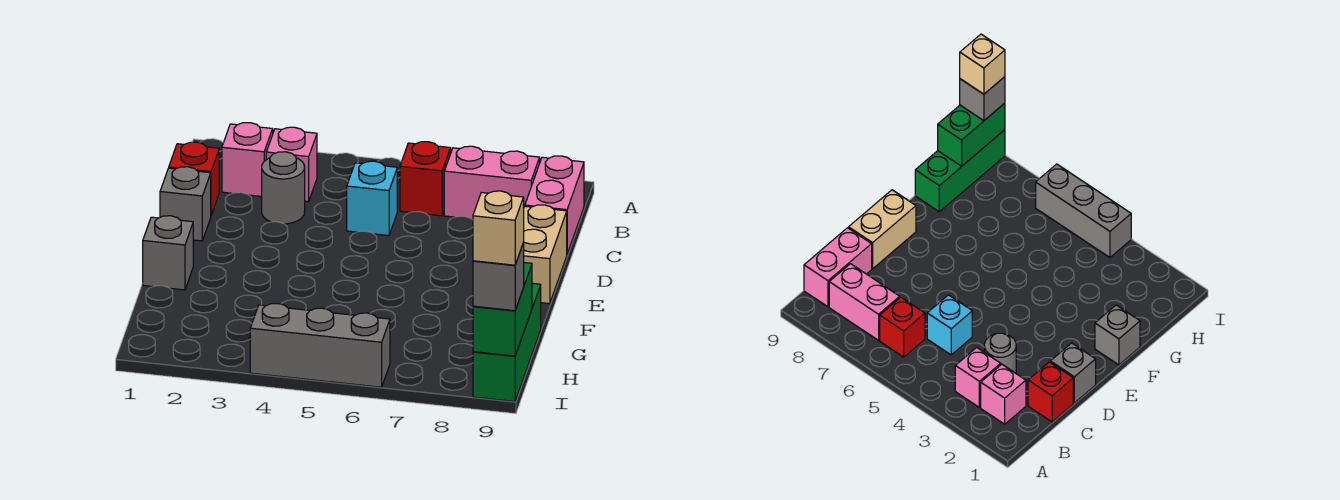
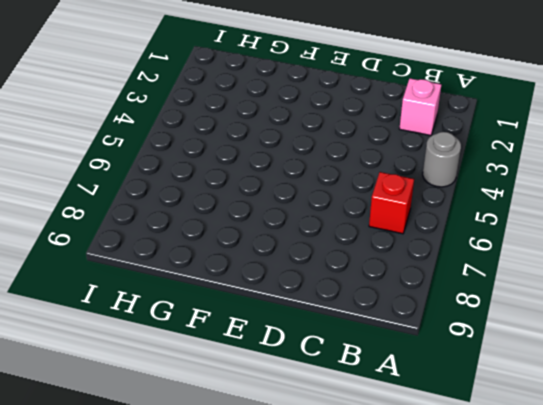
grey 1x1 round brick [423,132,461,187] -> grey 1x1 round brick moved to [262,152,305,224]
none -> pink 1x1 brick [266,127,317,202]
none -> pink 1x2 brick [444,146,540,219]
none -> pink 1x2 brick [525,156,584,254]

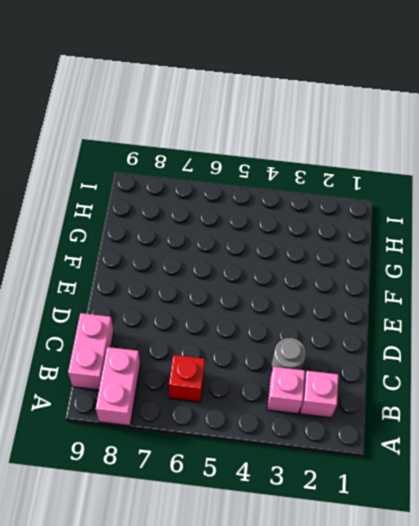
pink 1x2 brick [96,347,140,426] -> pink 1x2 brick turned to [444,146,540,219]
none -> red 1x1 brick [169,142,219,216]
none -> cyan 1x1 brick [347,161,397,236]
none -> grey 1x1 brick [160,167,211,241]

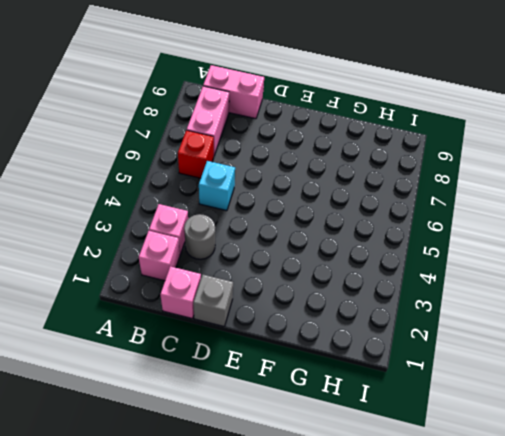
pink 1x1 brick [160,266,201,319] -> red 1x1 brick [169,142,219,216]
none -> tan 1x2 brick [523,205,567,304]
none -> grey 1x1 brick [143,216,193,290]
none -> green 1x3 brick [473,283,541,402]

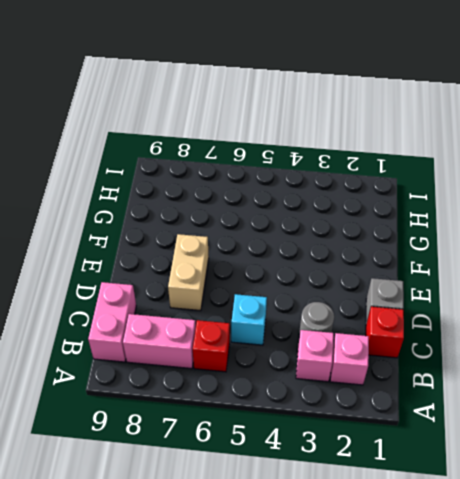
tan 1x2 brick [168,234,209,311] -> tan 1x2 brick moved to [523,205,567,304]
none -> grey 1x1 brick [143,216,193,290]
none -> green 1x3 brick [473,283,541,402]
none -> grey 1x3 brick [250,304,390,387]

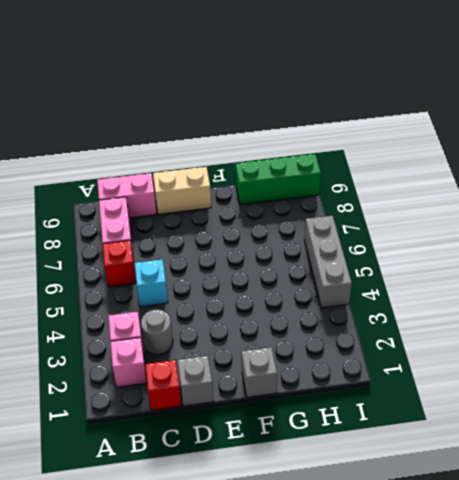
none -> green 1x2 brick [473,263,532,356]
none -> grey 1x1 brick [473,243,524,311]
none -> tan 1x1 brick [473,191,524,265]

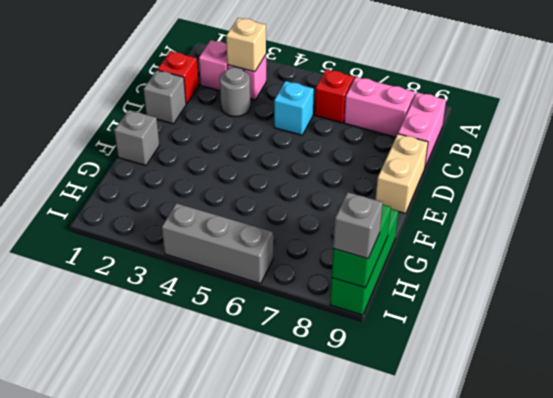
tan 1x1 brick [226,18,266,72] -> tan 1x1 brick moved to [473,191,524,265]

